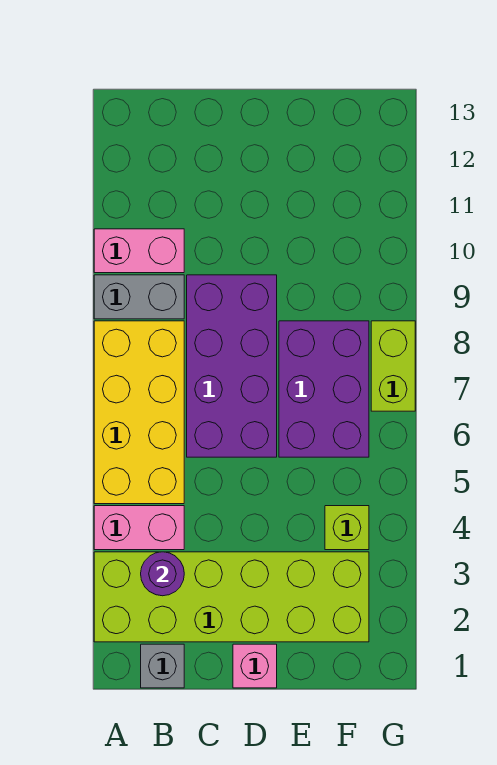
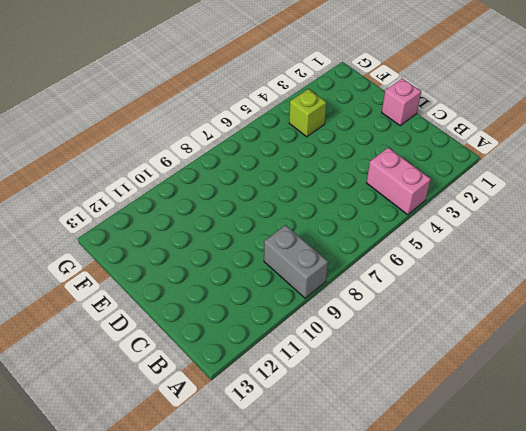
none -> lime 2x6 brick [94,552,369,642]
none -> yellow 2x4 brick [94,321,184,504]
none -> pink 1x2 brick [94,229,184,273]

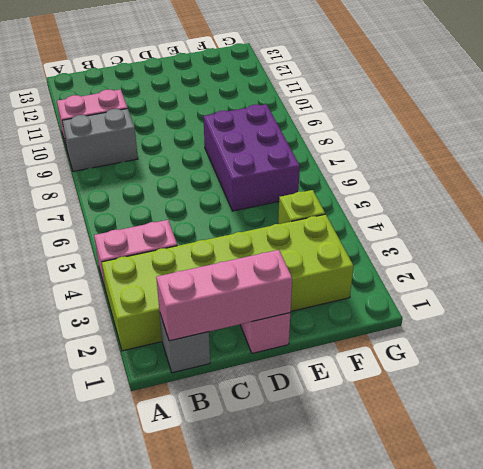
pink 1x3 brick [156,250,292,341] -> none
none -> yellow 2x4 brick [94,321,184,504]
none -> purple 2x4 brick [187,275,277,457]
none -> lime 1x2 brick [371,321,415,411]

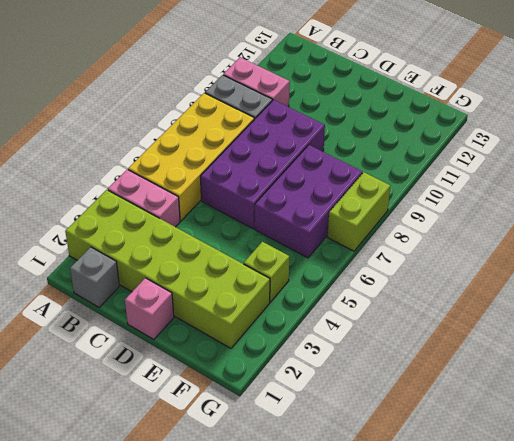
none -> purple 1x1 round brick [141,552,184,596]

